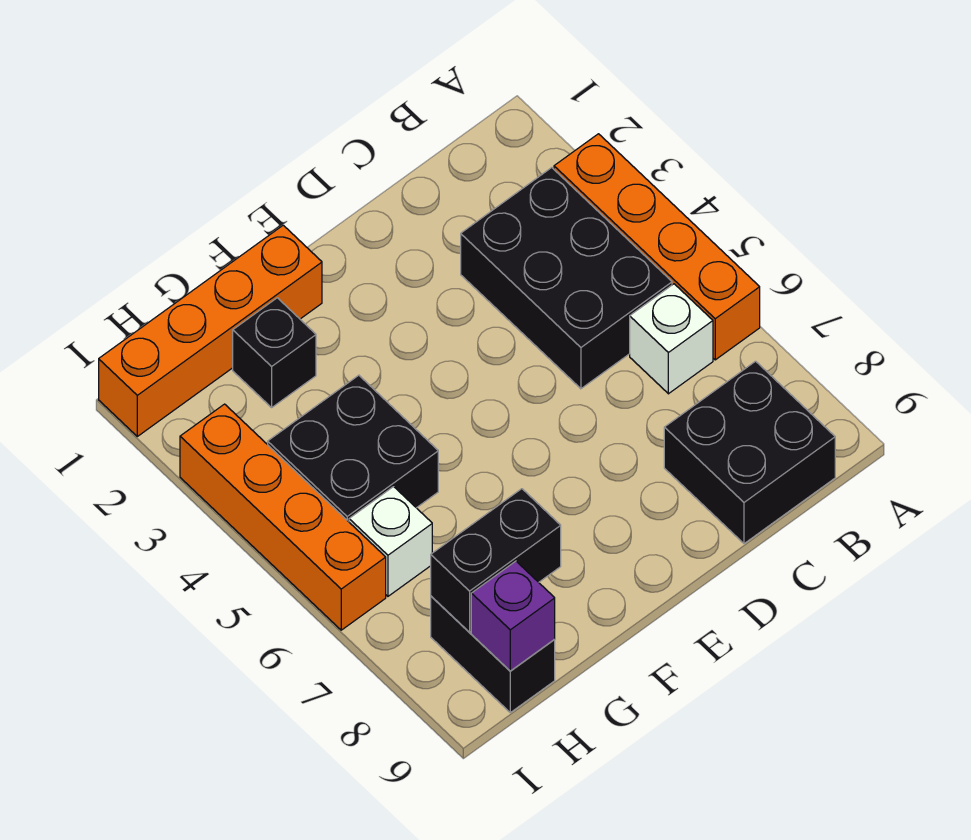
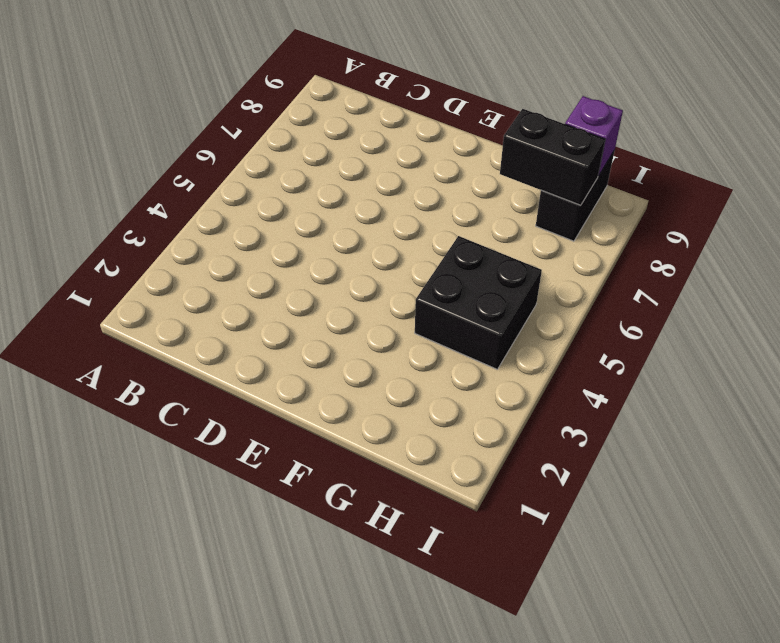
none -> orange 1x4 brick [554,134,760,360]
none -> black 2x3 brick [461,168,672,389]
none -> white 1x1 brick [630,284,713,394]

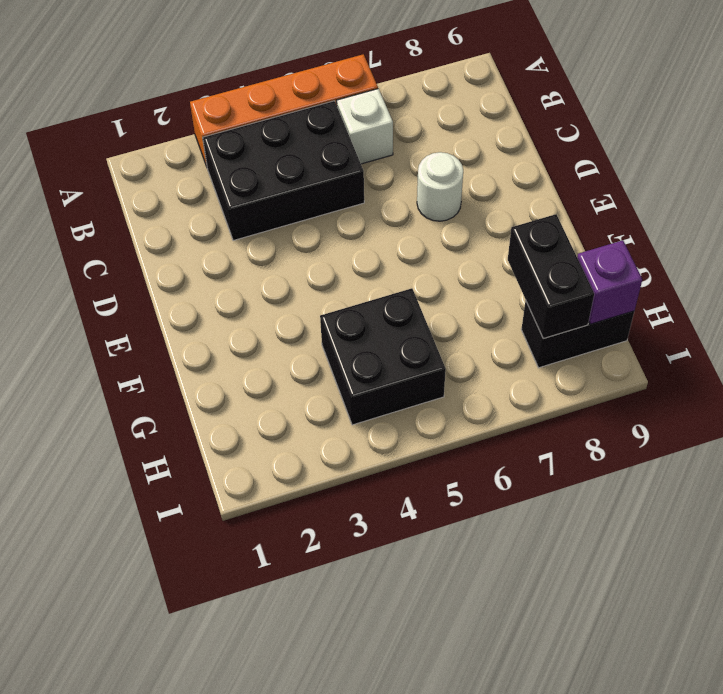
white 1x1 round brick [417,152,463,221] -> none
none -> black 2x2 brick [664,361,835,544]
none -> orange 1x4 brick [99,225,322,436]
none -> black 1x1 brick [233,298,316,407]

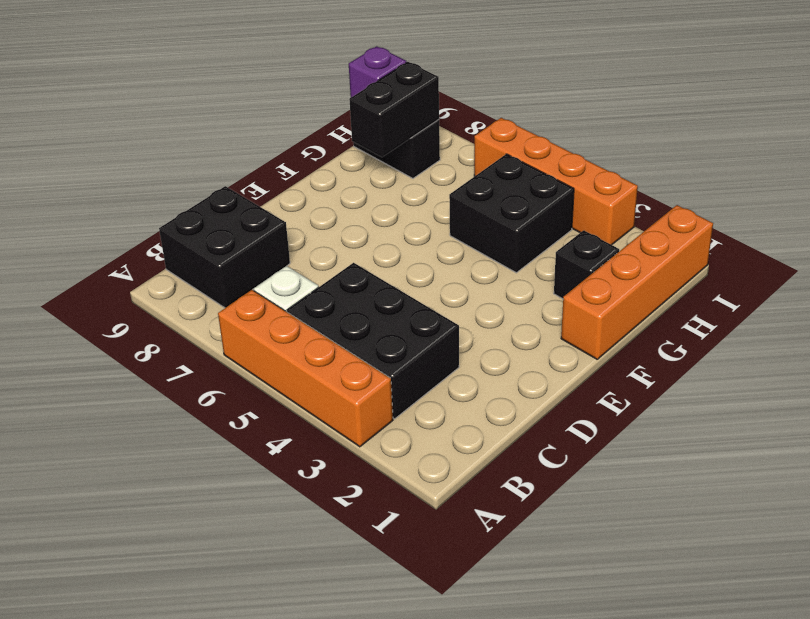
none -> white 1x1 brick [349,487,432,596]

